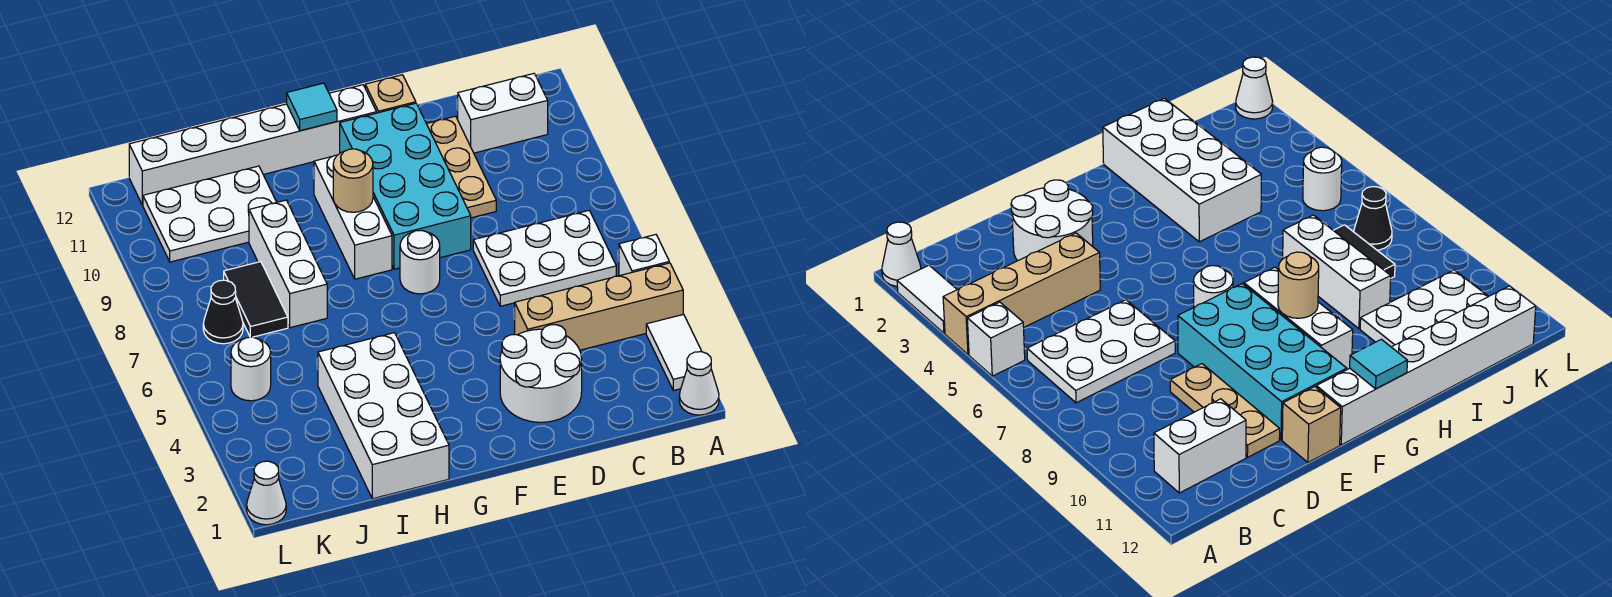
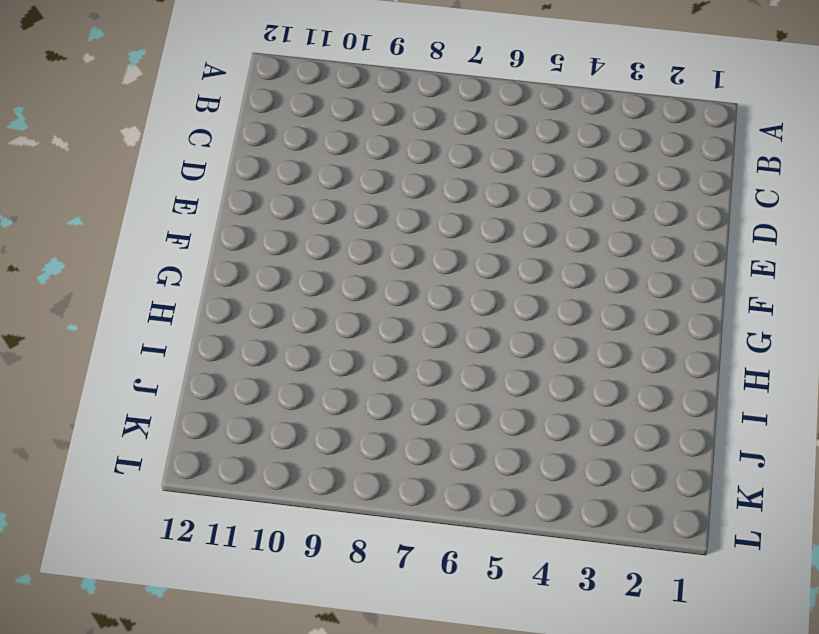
none -> white 1x1 cone [679,352,719,415]
none -> white 1x2 tile [646,314,702,390]
none -> tan 1x4 brick [515,263,683,350]

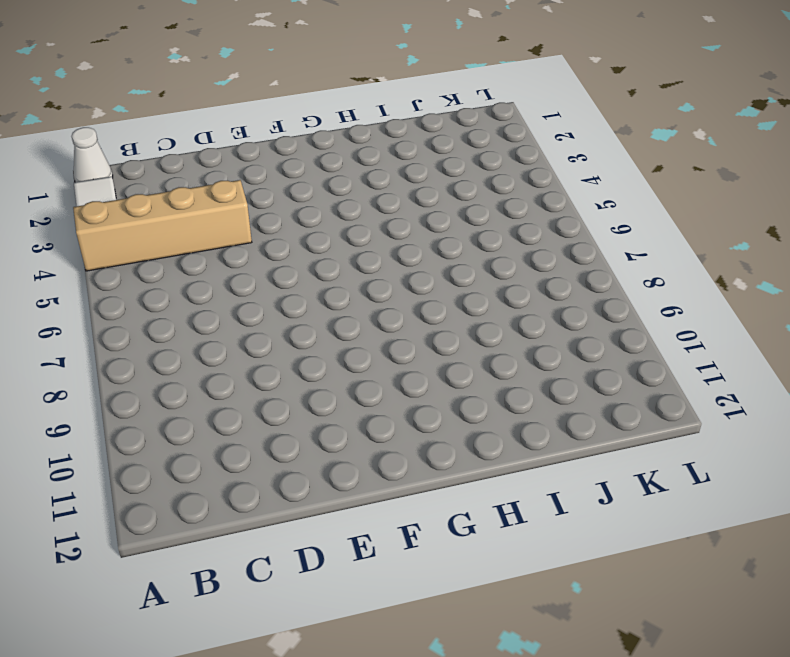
none -> white 1x1 brick [619,235,669,276]
none -> white 2x3 plate [473,211,616,306]
none -> white 1x2 brick [458,74,548,153]

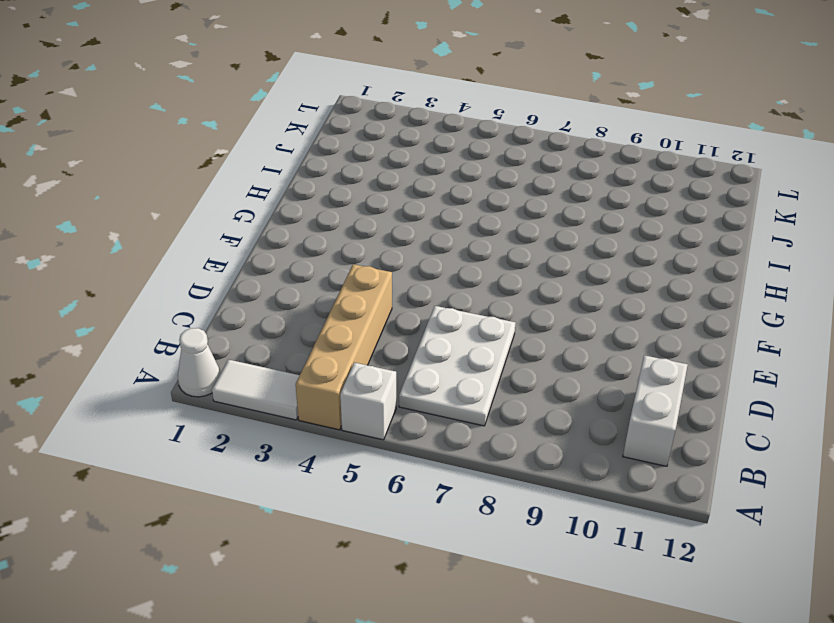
none -> white 2x2 round brick [500,325,582,422]
none -> tan 1x3 plate [427,116,496,218]
none -> cyan 2x4 brick [340,103,471,269]

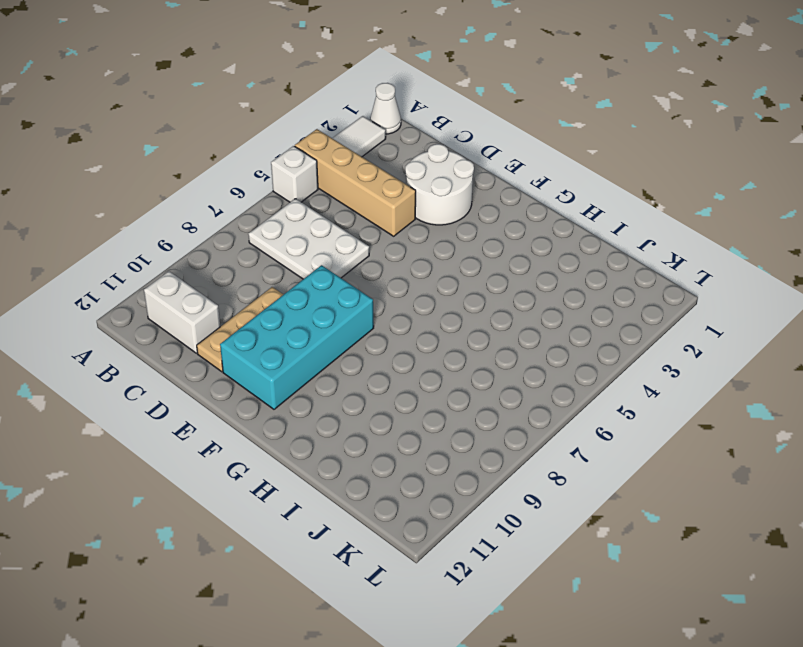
none -> tan 1x1 brick [365,75,416,113]
none -> white 1x1 round brick [400,231,440,294]
none -> white 1x6 brick [129,85,376,205]

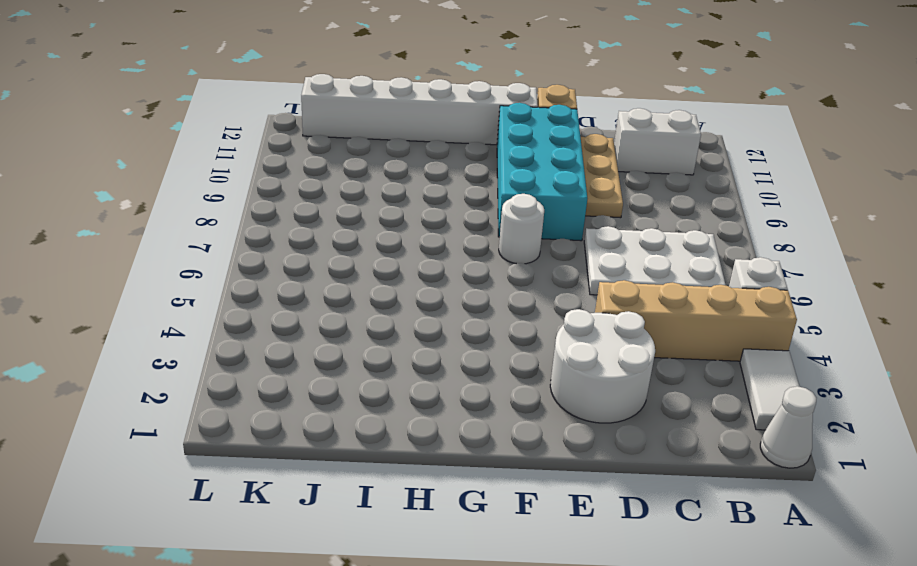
none -> white 1x3 brick [314,155,392,279]
none -> white 2x4 brick [318,333,449,499]
none -> white 1x3 brick [249,200,327,328]

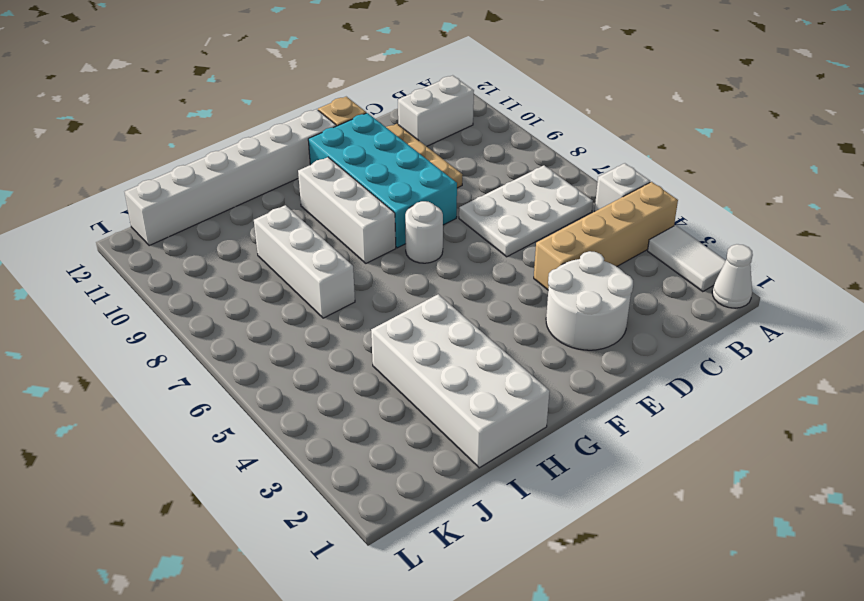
none -> white 2x3 plate [143,166,277,262]
none -> black 1x2 tile [224,262,288,337]
none -> white 1x1 round brick [231,337,271,401]

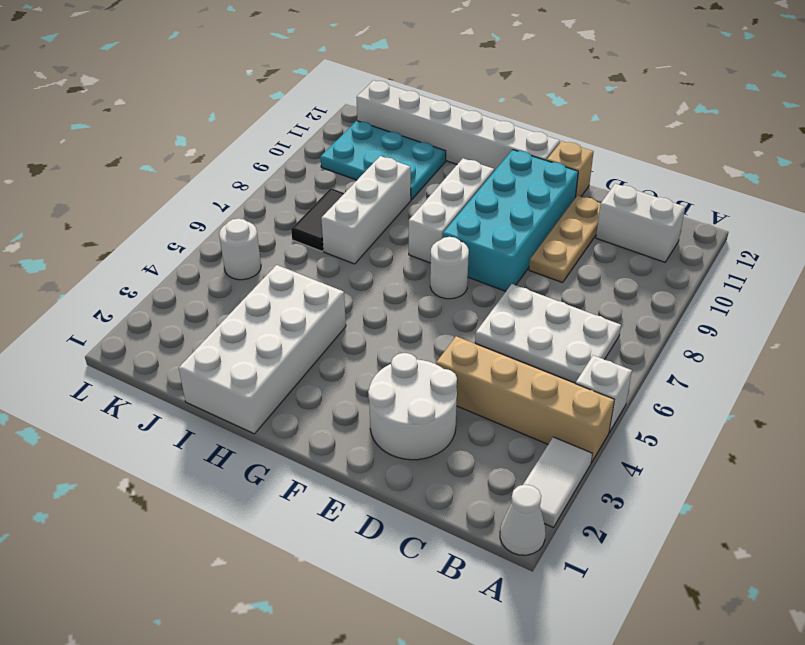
cyan 2x3 plate [320,121,446,200] -> white 2x3 plate [143,166,277,262]
none -> black 1x1 cone [203,280,243,344]
none -> white 1x1 cone [247,461,286,525]
none -> tan 1x1 round brick [333,149,373,212]

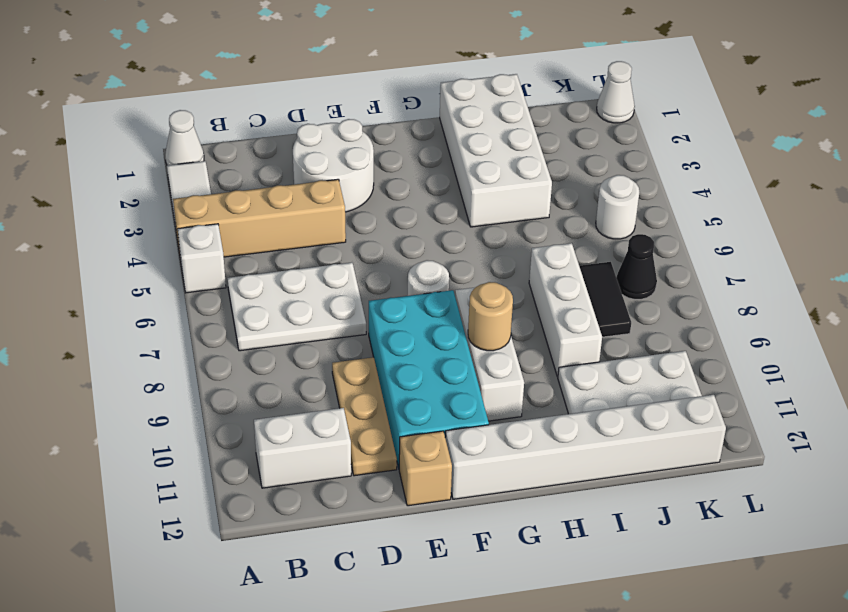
none -> cyan 1x1 tile [287,83,337,131]

